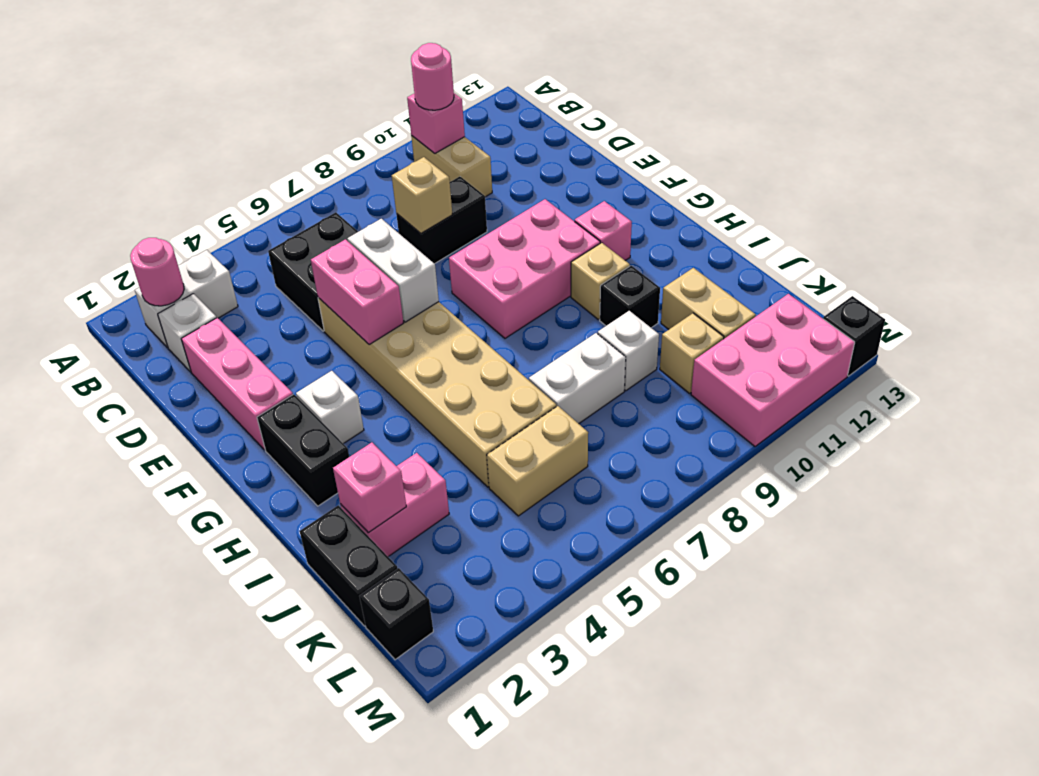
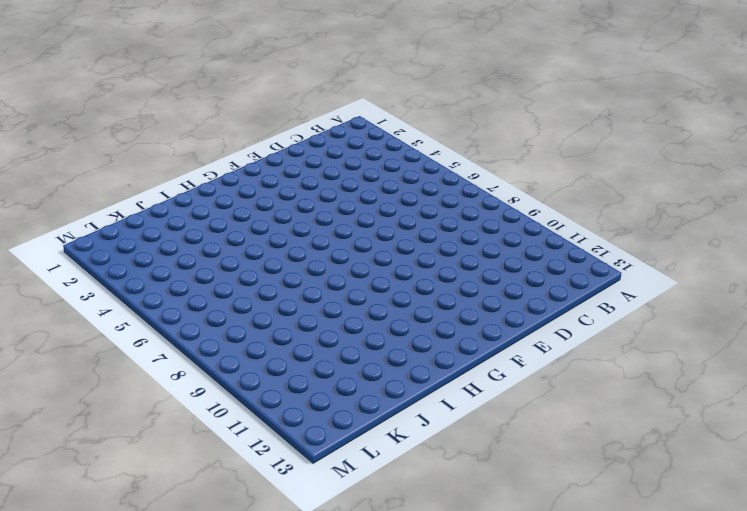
none -> white 1x2 brick [135,250,238,348]
none -> tan 1x2 brick [411,136,492,197]
none -> white 1x1 brick [158,294,217,372]
none -> black 2x2 brick [268,212,358,331]

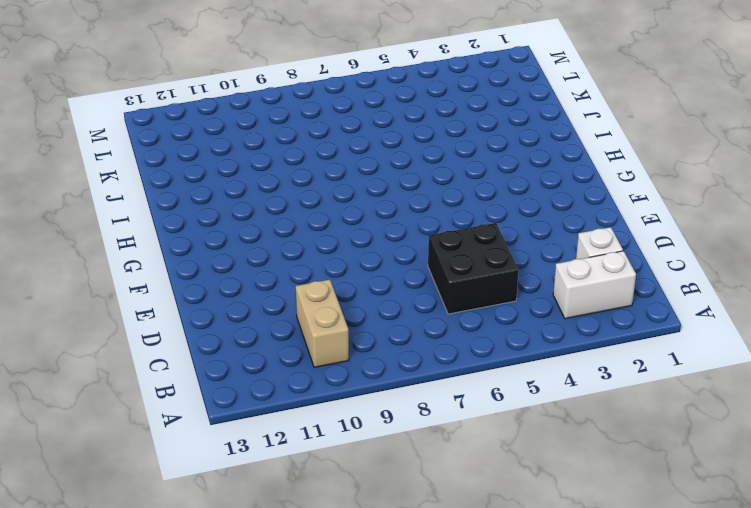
none -> pink 1x3 brick [181,318,293,450]
none -> black 1x2 brick [396,176,487,264]
none -> tan 2x6 brick [318,298,556,487]
none -> pink 2x3 brick [449,199,600,338]

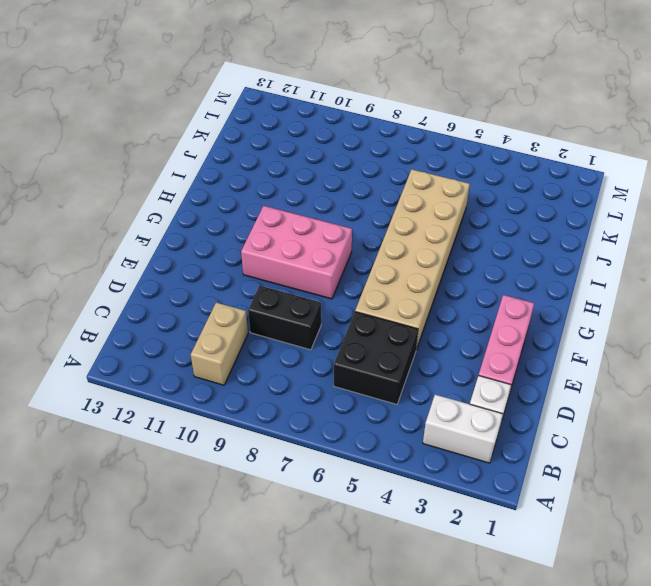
none -> black 1x2 brick [257,394,349,506]
none -> white 1x1 brick [296,371,364,444]
none -> pink 1x1 brick [575,201,632,260]
none -> tan 1x1 brick [571,243,630,320]

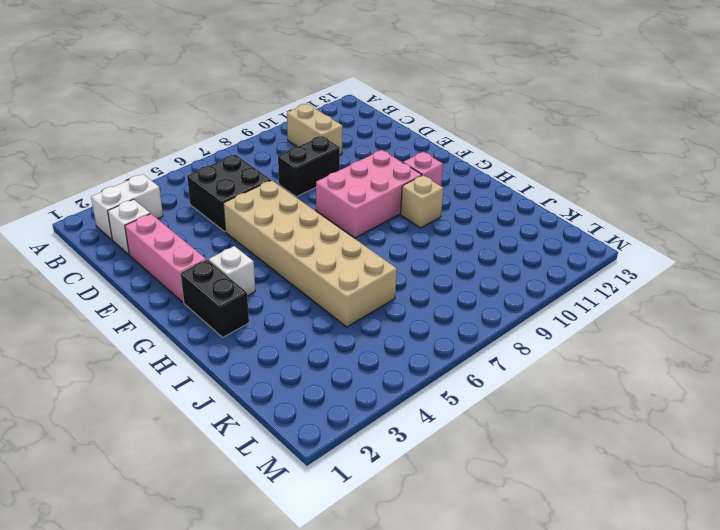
none -> black 1x1 brick [600,266,660,328]
none -> black 1x2 brick [300,505,398,626]
none -> pink 1x2 brick [340,453,449,557]
none -> white 1x2 brick [529,333,626,424]

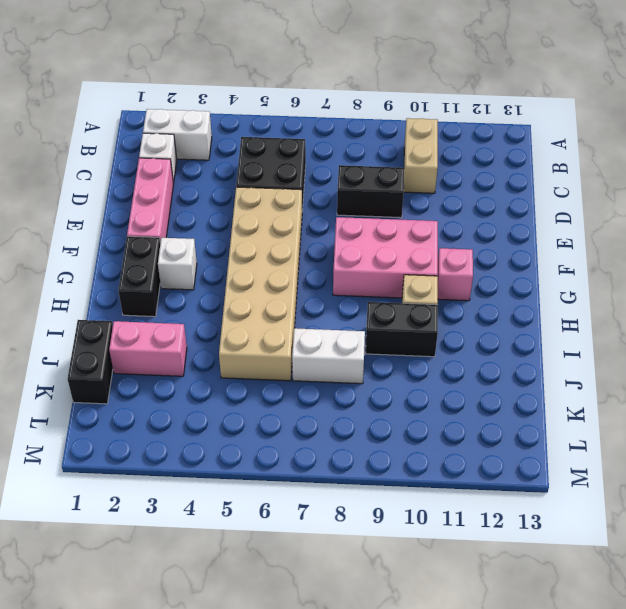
black 1x2 brick [366,302,438,357] -> black 1x1 brick [600,266,660,328]
none -> white 1x1 brick [598,311,659,391]
none -> tan 1x2 brick [661,268,756,339]
none -> tan 1x2 brick [487,406,588,516]
none -> tan 1x1 brick [660,313,724,393]

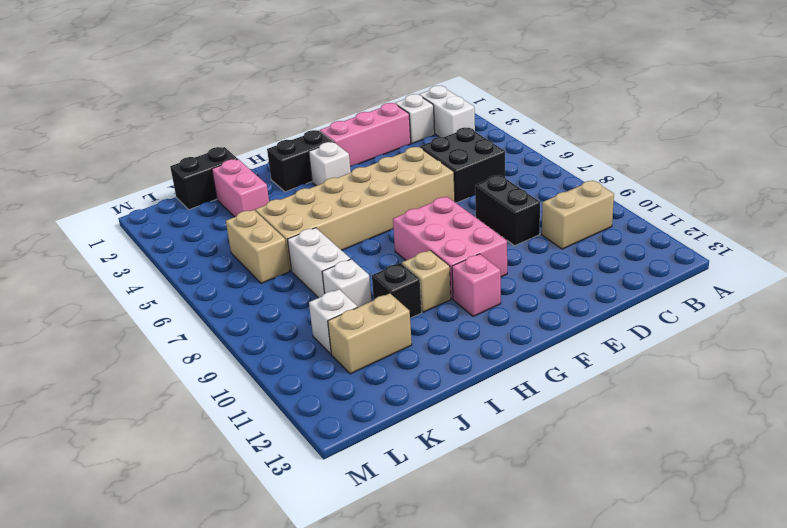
white 1x1 brick [309,289,358,354] -> tan 1x1 brick [660,313,724,393]
none -> black 1x1 brick [359,568,433,660]
none -> pink 2x3 brick [691,294,855,447]
none -> black 1x1 brick [823,296,885,376]
none -> pink 1x1 round brick [130,238,184,306]

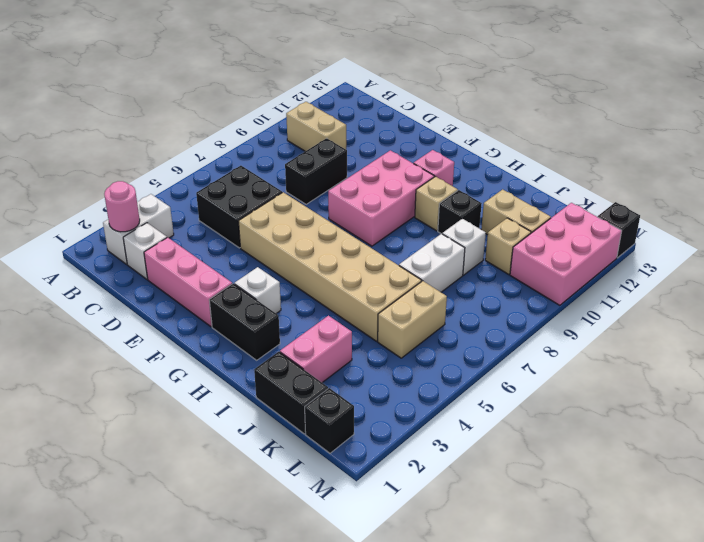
none -> pink 1x1 brick [407,93,465,153]
none -> tan 1x1 brick [392,157,452,233]
none -> pink 1x2 brick [311,239,403,345]
none -> white 1x2 brick [347,219,439,322]

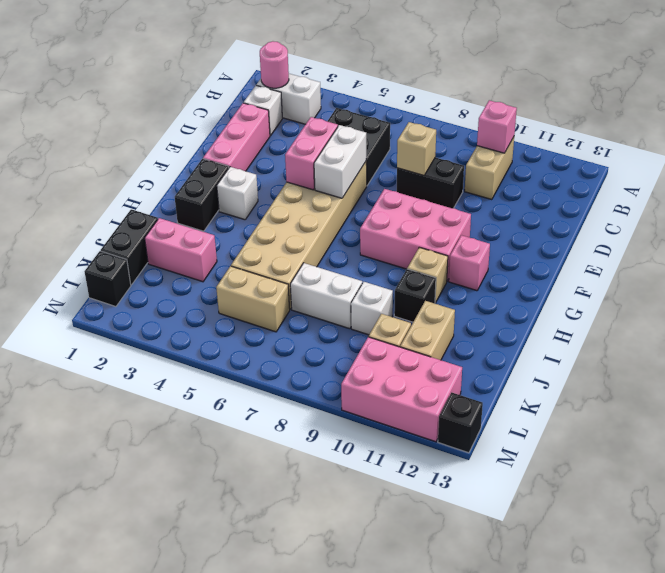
none -> pink 1x1 brick [333,442,406,533]
none -> pink 1x1 round brick [411,43,454,110]

